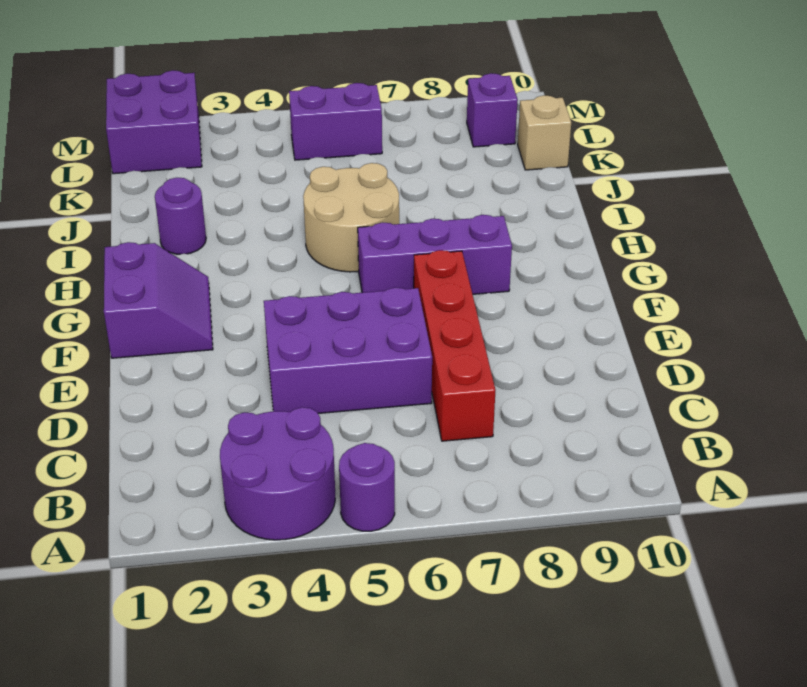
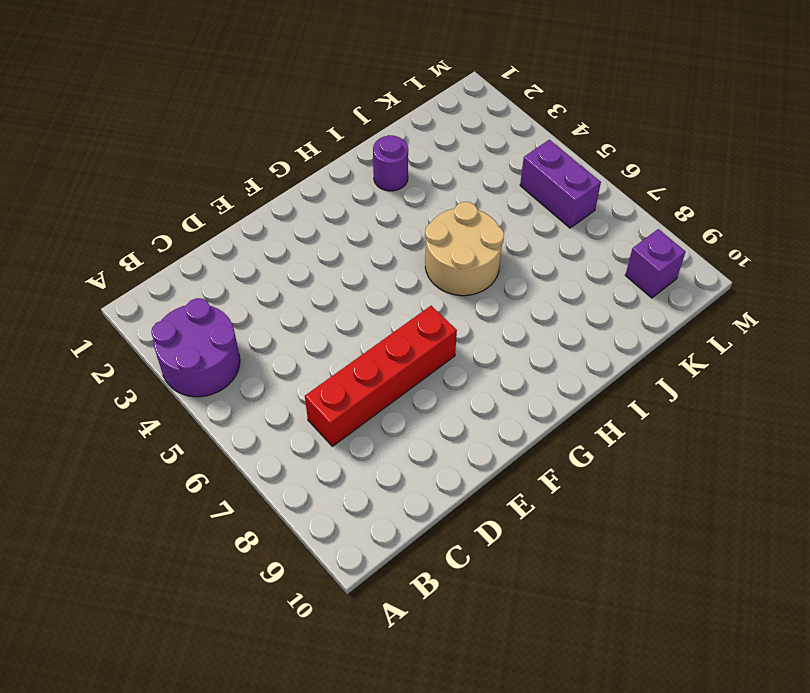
none -> purple 1x1 round brick [339,443,395,531]
none -> purple 2x3 brick [264,288,432,413]
none -> purple 2x2 slope [104,242,213,358]

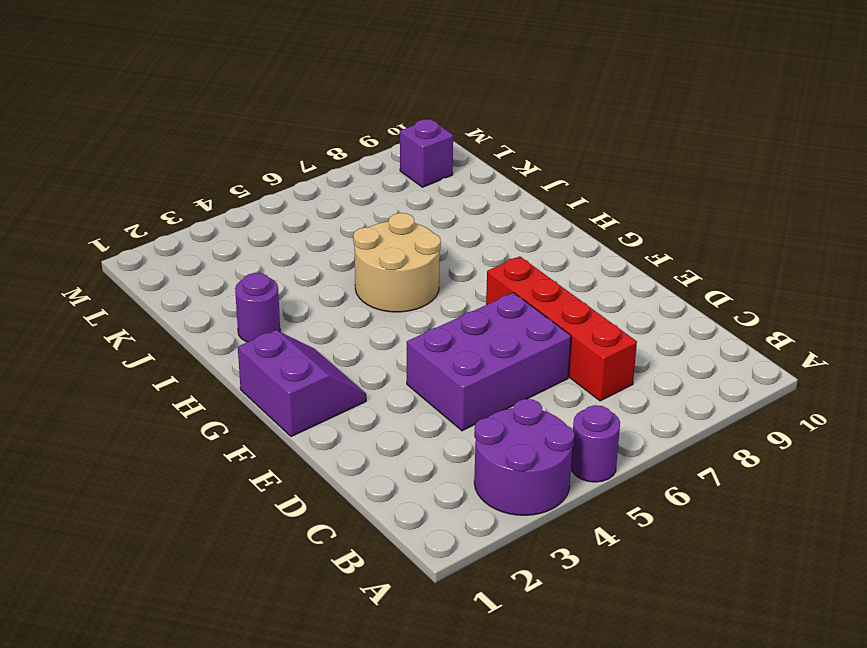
none -> purple 1x3 brick [358,215,512,294]
none -> tan 1x1 brick [518,95,571,170]
none -> purple 2x2 brick [106,70,202,174]

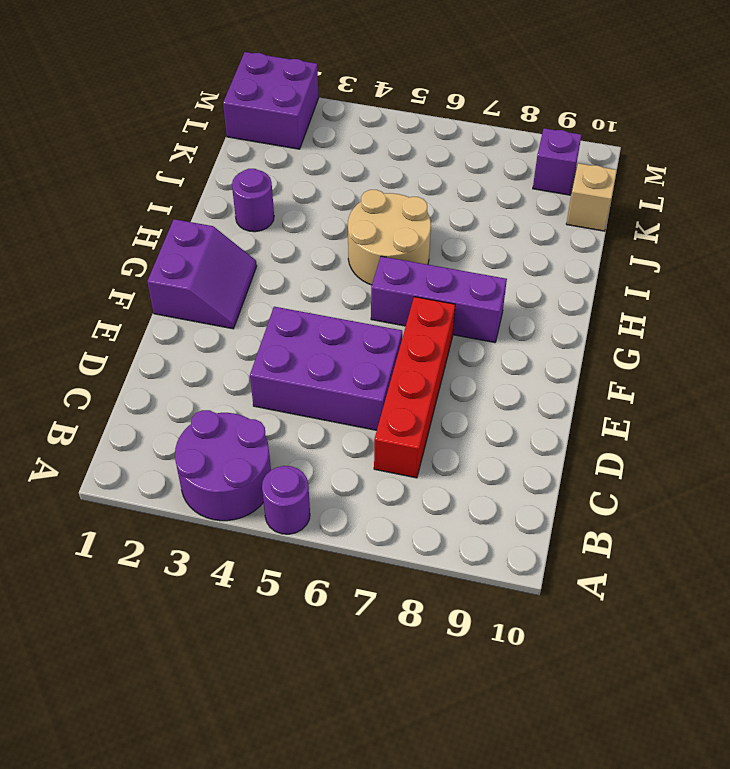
none -> purple 1x2 brick [289,83,382,160]

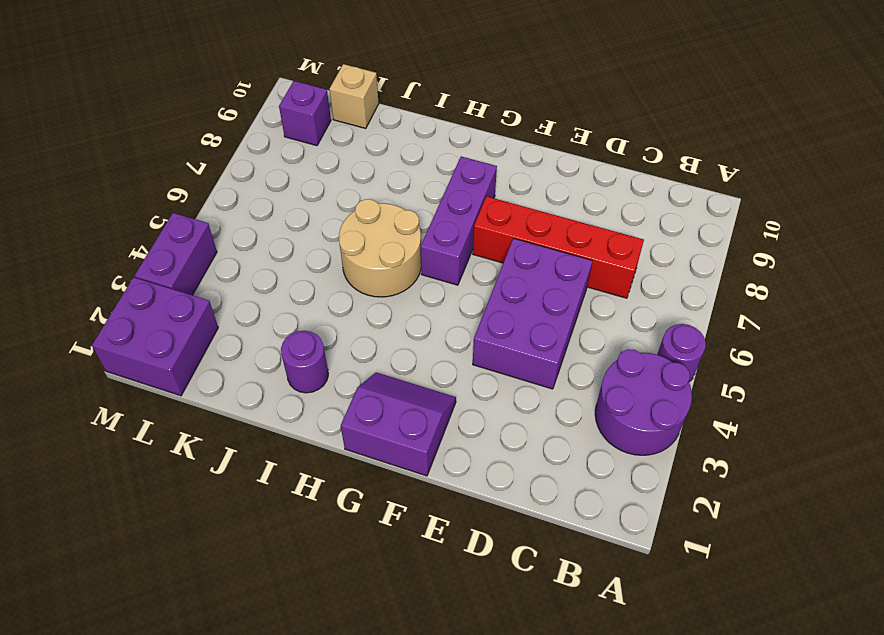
purple 1x2 brick [135,213,217,295] -> purple 1x2 brick moved to [289,83,382,160]

